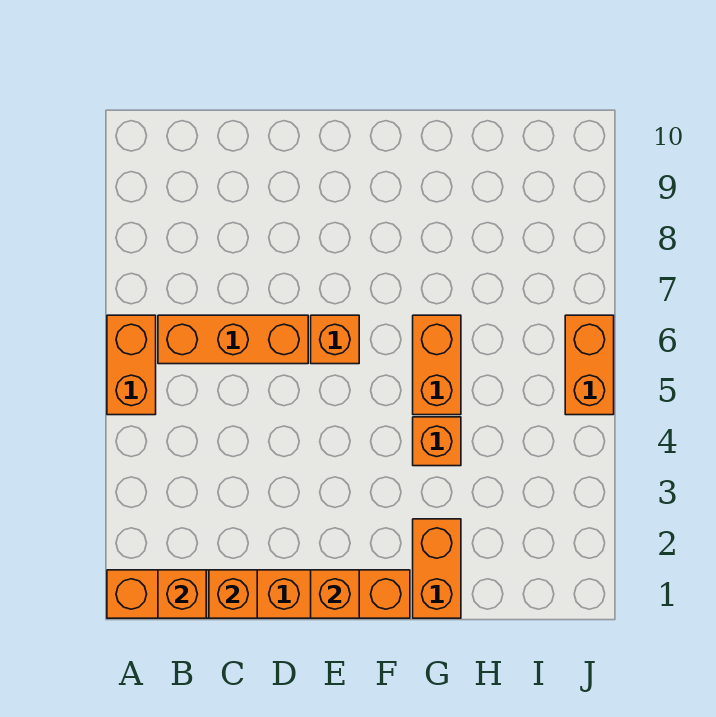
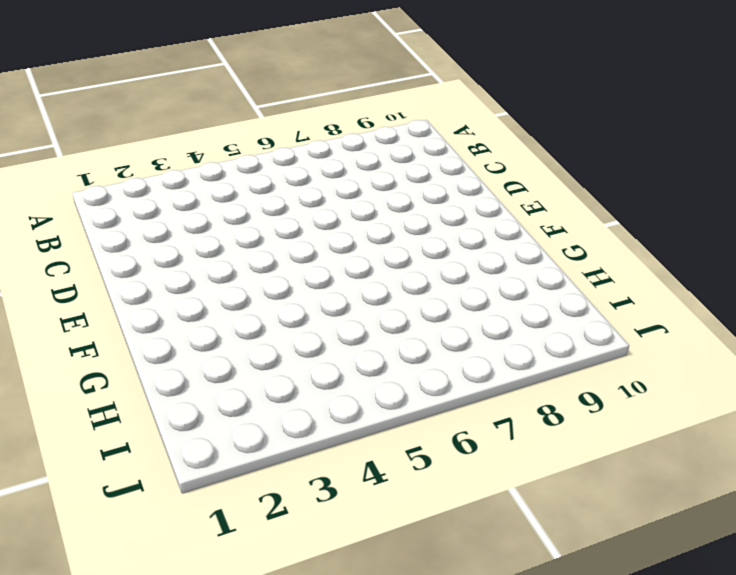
none -> orange 1x6 brick [107,570,410,618]
none -> orange 1x2 brick [107,315,156,415]

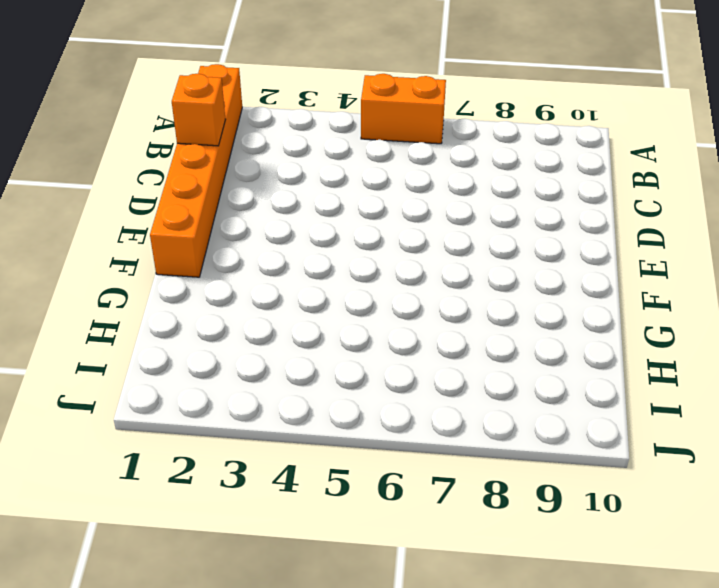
none -> orange 1x3 brick [158,315,308,364]
none -> orange 1x1 brick [311,315,359,364]

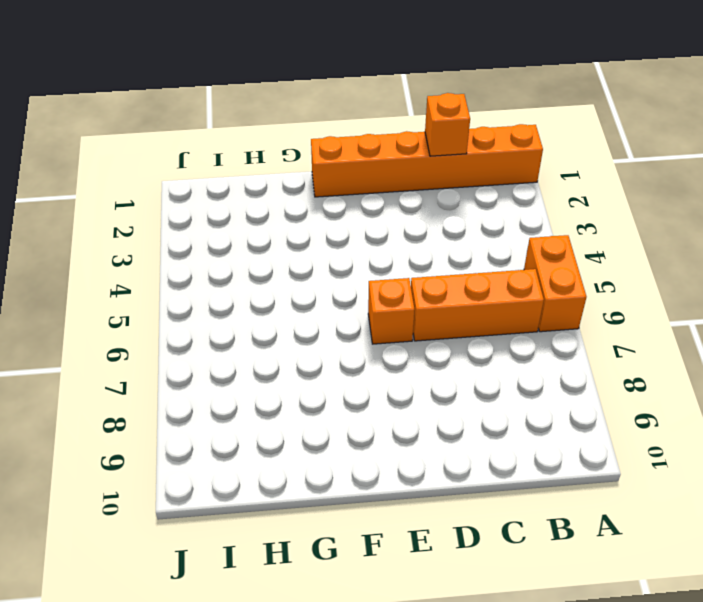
none -> orange 1x2 brick [413,519,461,618]
none -> orange 1x1 brick [413,417,461,466]

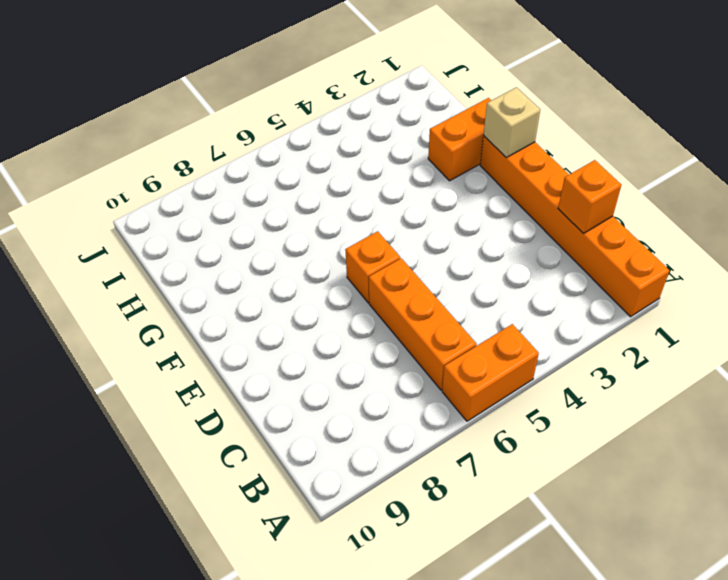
tan 1x1 brick [484,87,540,157] -> none
none -> orange 1x1 brick [413,417,461,466]
none -> orange 1x2 brick [413,315,461,415]

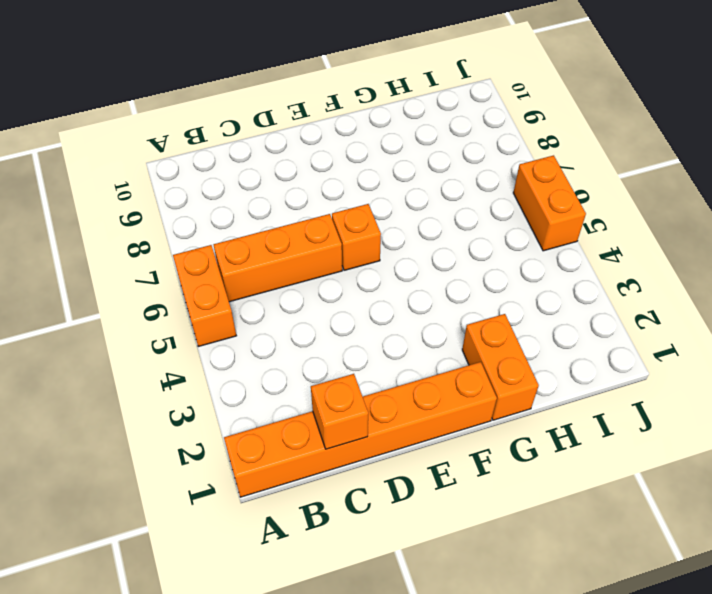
none -> orange 1x1 brick [413,417,461,466]
none -> orange 1x2 brick [413,315,461,415]

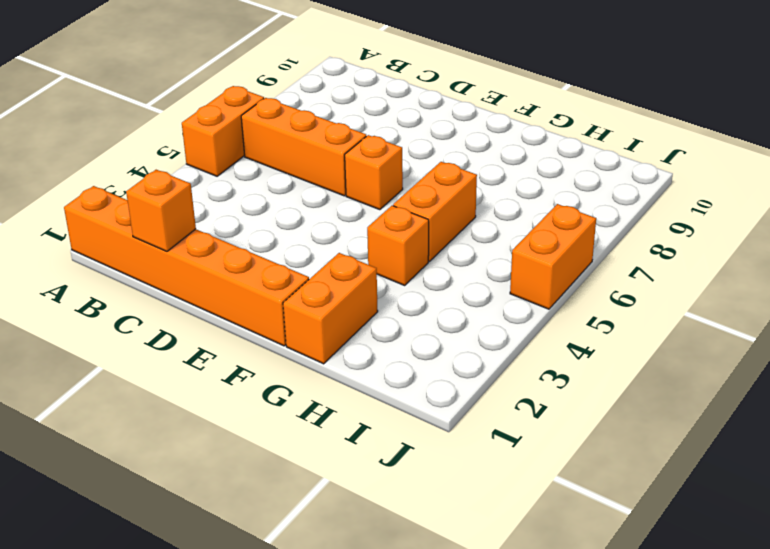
none -> orange 1x1 brick [158,570,206,618]
none -> orange 1x1 brick [311,570,359,618]

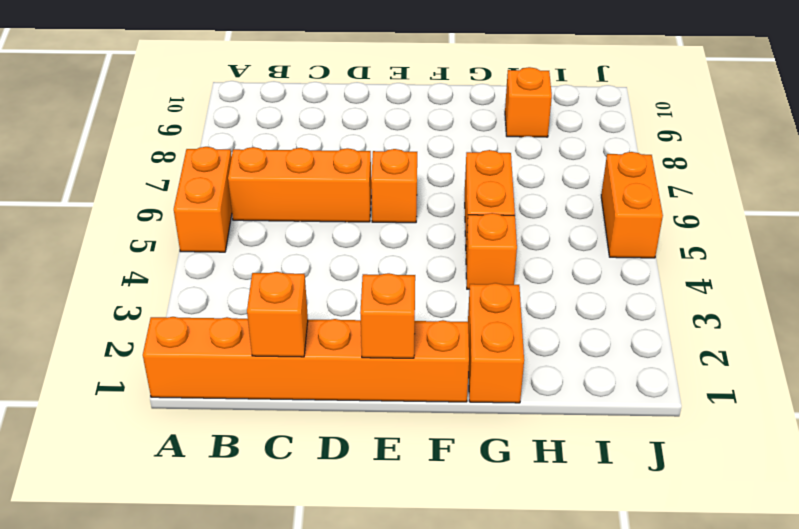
orange 1x1 brick [505,67,552,137] -> orange 1x1 brick moved to [158,570,206,618]

